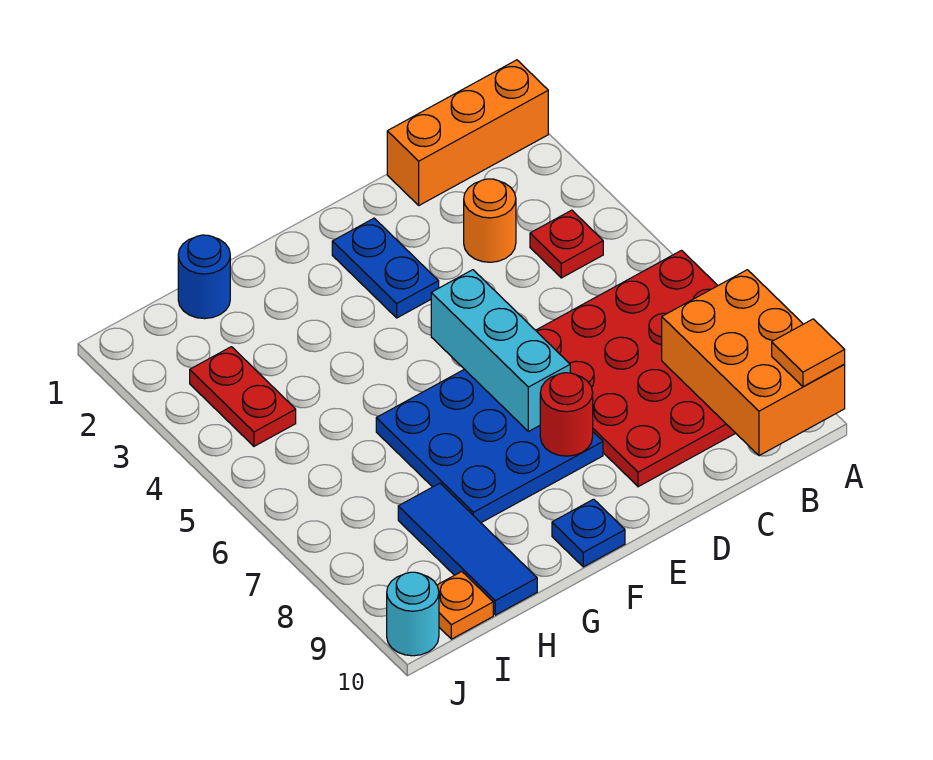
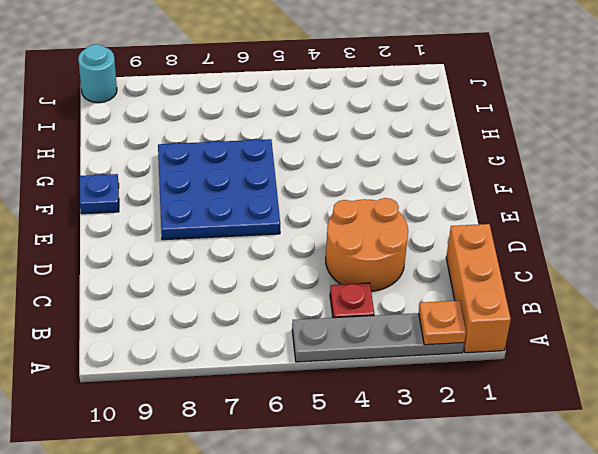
grey 1x4 plate [292,313,464,362] -> none
orange 1x1 plate [419,301,466,345] -> orange 1x1 plate moved to [437,572,493,639]
orange 2x2 round brick [326,198,408,291] -> orange 1x1 round brick [464,179,516,262]
none -> red 4x4 plate [536,250,736,487]
none -> blue 1x2 plate [332,218,439,318]
none -> blue 1x1 round brick [178,235,230,319]

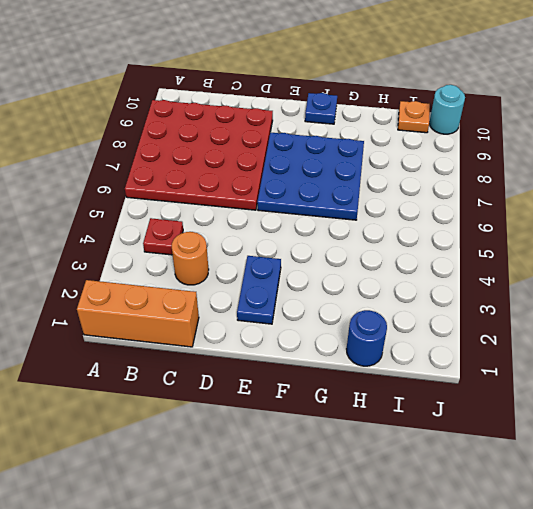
none -> blue 1x3 tile [398,483,537,615]
none -> red 1x2 plate [190,347,296,446]
none -> orange 2x3 brick [662,270,845,456]

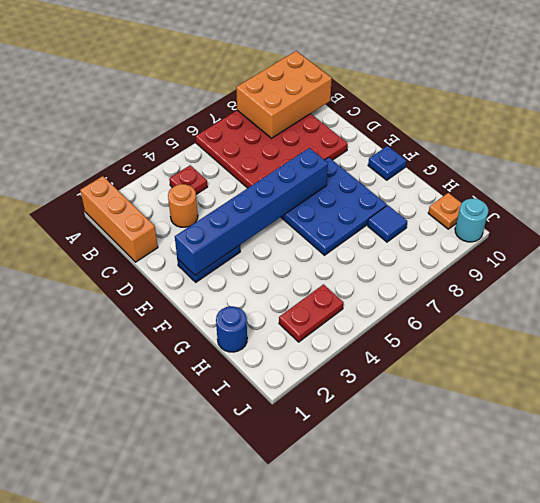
blue 1x6 brick [175,148,328,275] -> cyan 1x3 brick [431,270,570,431]
blue 1x1 tile [368,205,407,242] -> blue 1x3 tile [398,483,537,615]
none -> red 1x1 round brick [540,373,593,456]
none -> orange 1x1 tile [772,319,845,386]

